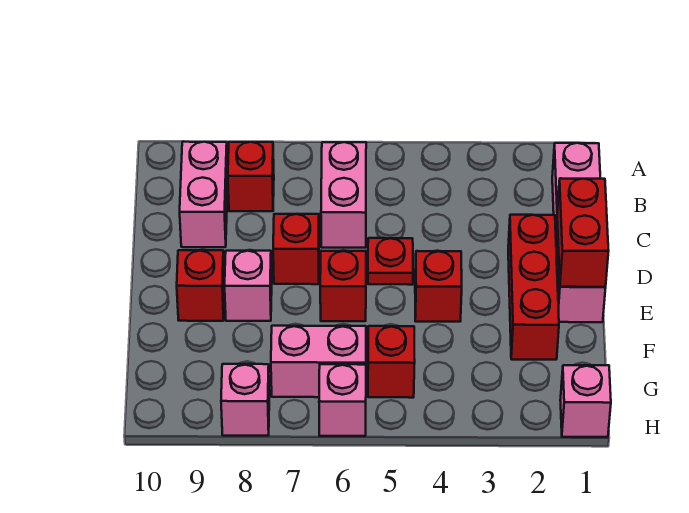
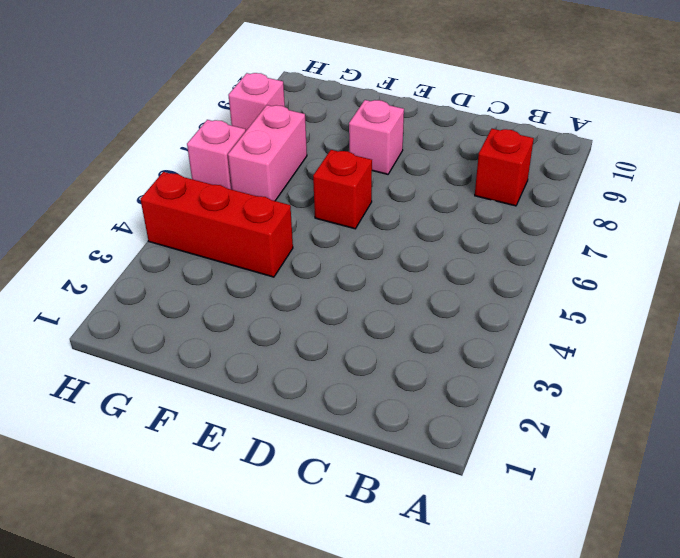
red 1x3 brick [140,172,293,277] -> red 1x3 brick moved to [508,215,559,360]
none -> pink 1x4 brick [552,143,606,322]
none -> pink 1x2 brick [321,142,366,248]
none -> pink 1x2 brick [180,142,228,247]

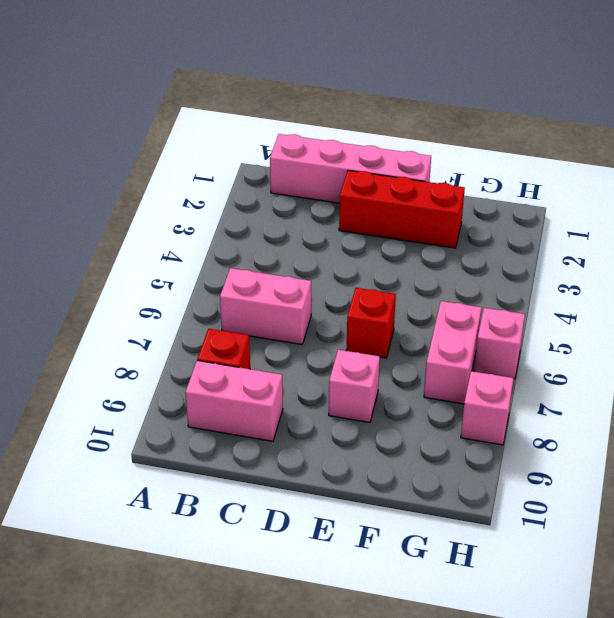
none -> red 1x1 plate [368,238,413,285]
none -> red 1x1 brick [273,214,319,284]
none -> red 1x1 brick [415,251,462,322]

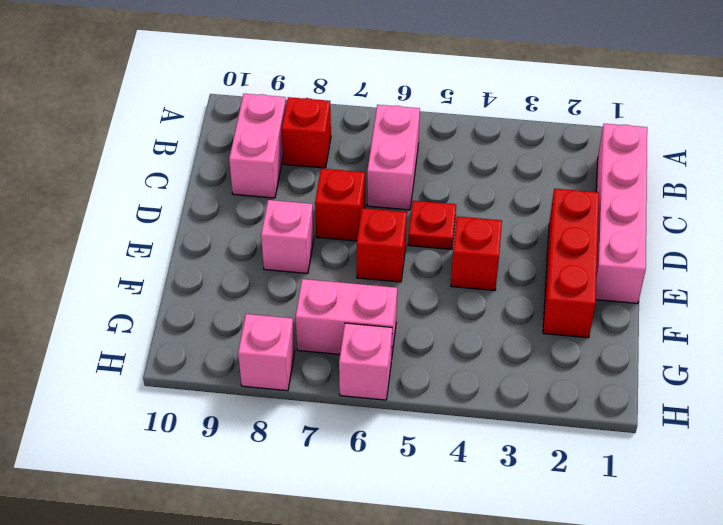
none -> red 1x1 brick [177,250,225,321]
none -> red 1x1 brick [368,326,415,398]
none -> pink 1x1 brick [560,365,611,437]

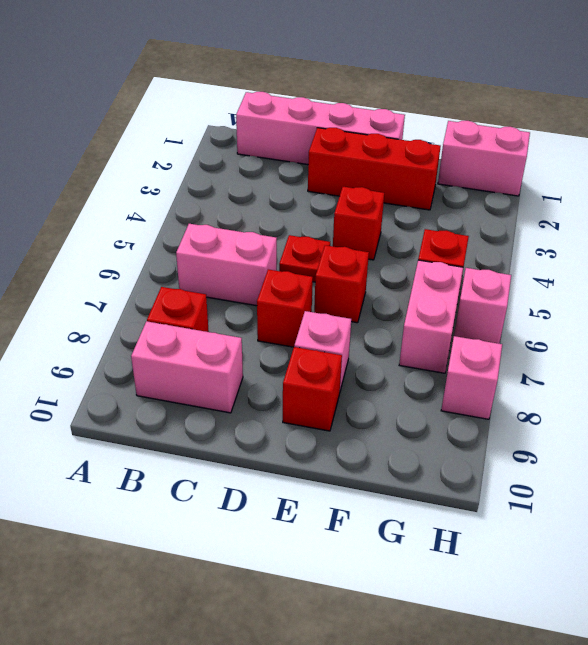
pink 1x2 brick [438,121,530,196] -> pink 1x1 brick [560,365,611,437]
none -> red 1x2 brick [557,178,609,287]

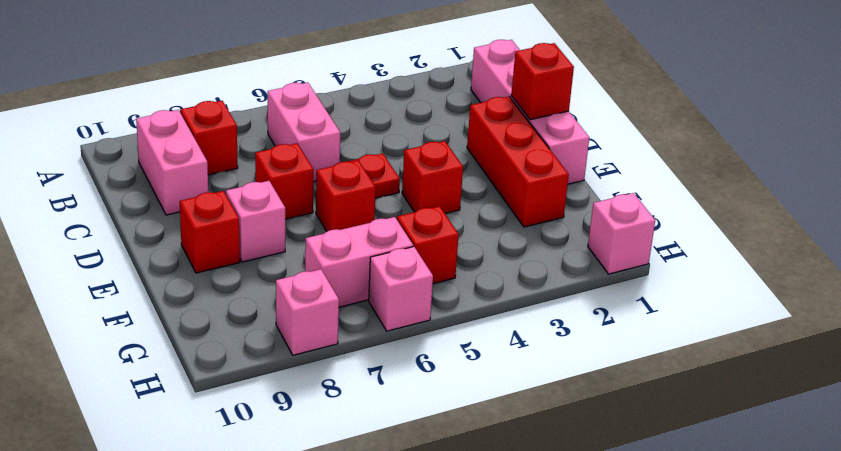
red 1x1 brick [511,43,574,120] -> red 1x2 brick [557,178,609,287]

